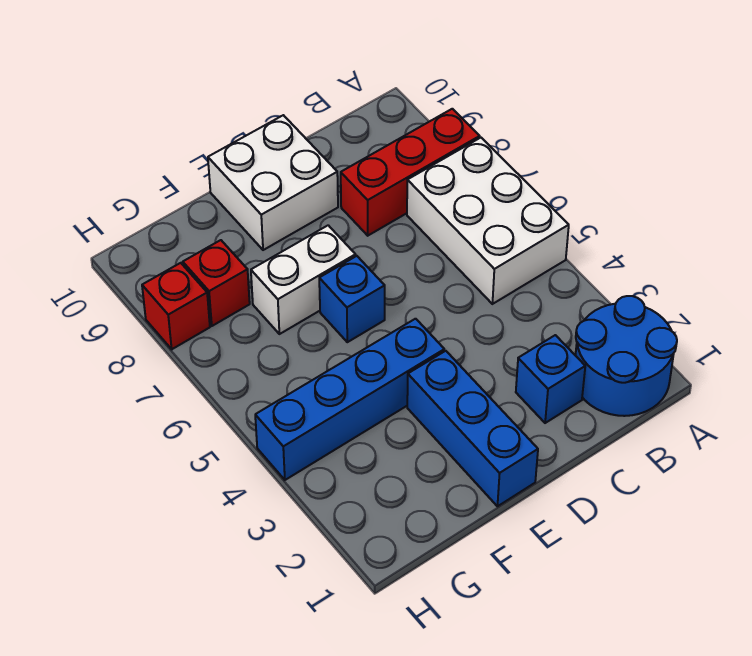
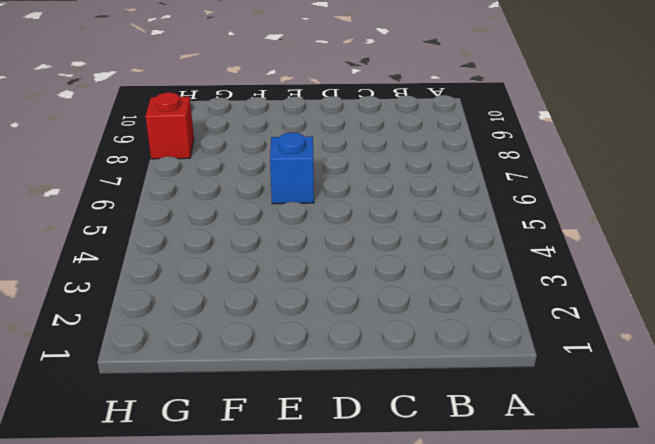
none -> blue 2x2 round brick [575,296,677,416]
none -> white 2x3 brick [407,138,569,304]

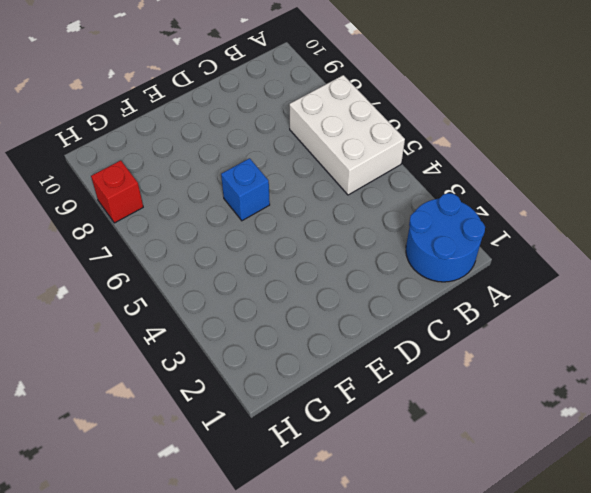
none -> red 1x3 brick [341,109,480,236]
none -> blue 1x1 brick [516,335,585,423]

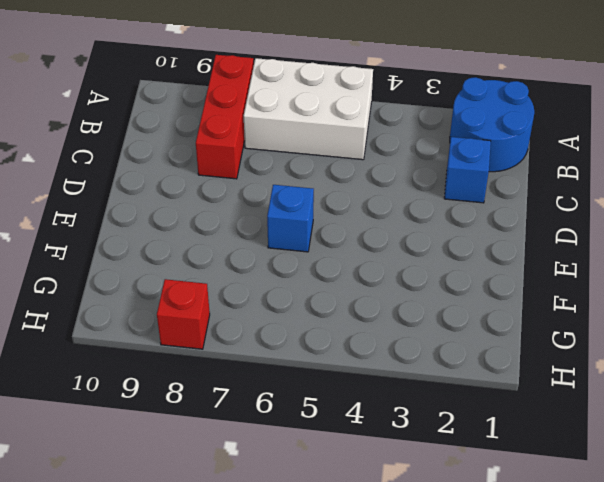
none -> white 2x2 brick [208,115,338,250]
none -> blue 1x3 brick [407,351,538,506]

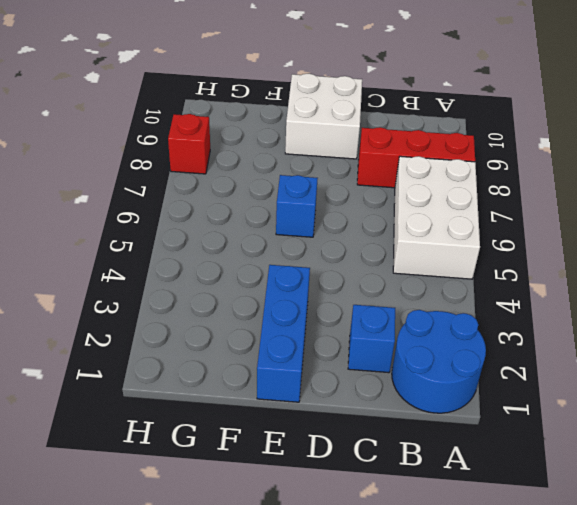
none -> blue 1x4 brick [255,319,444,480]
none -> white 1x2 brick [251,225,356,334]

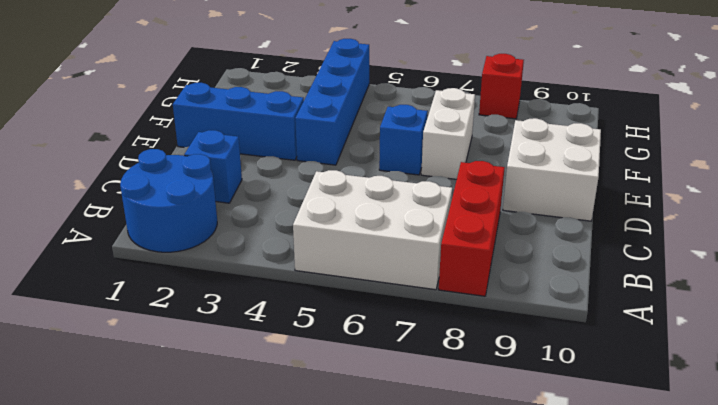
none -> red 1x1 brick [183,240,250,326]

